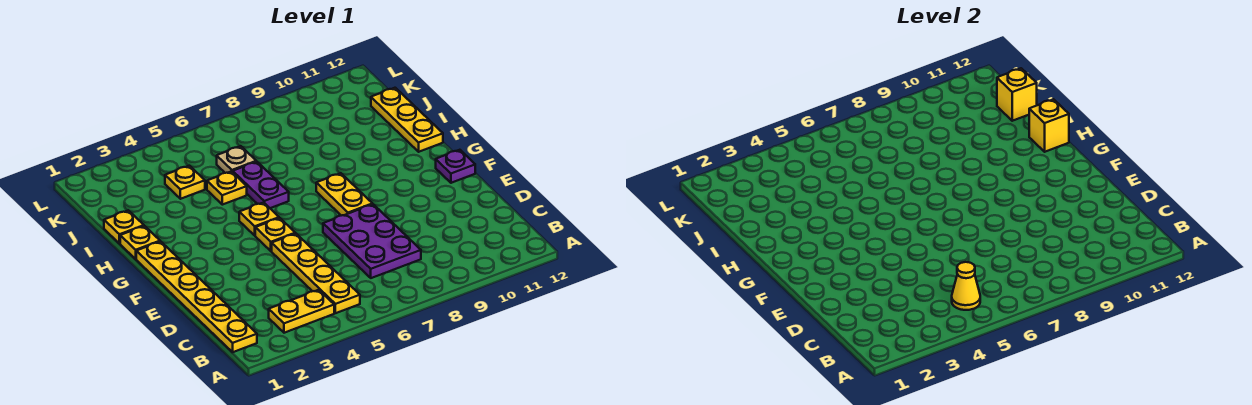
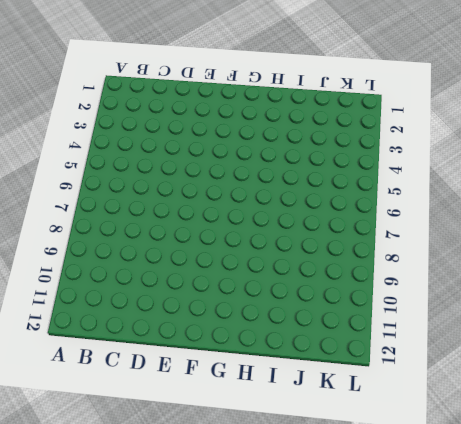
none -> yellow 1x6 plate [136,242,257,352]
none -> yellow 1x2 plate [269,290,334,333]
none -> yellow 1x4 plate [272,234,360,313]

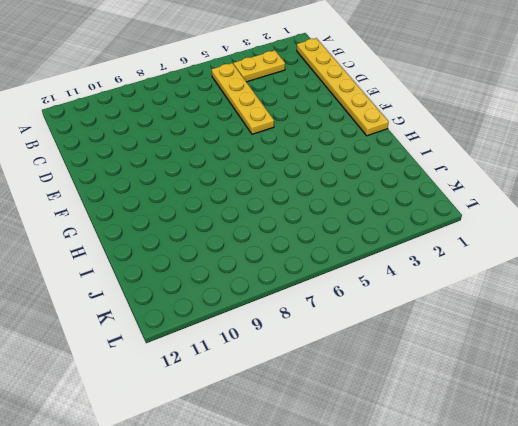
none -> purple 2x3 plate [323,204,421,278]
none -> yellow 1x1 plate [255,218,295,251]
none -> yellow 1x2 plate [316,173,372,216]

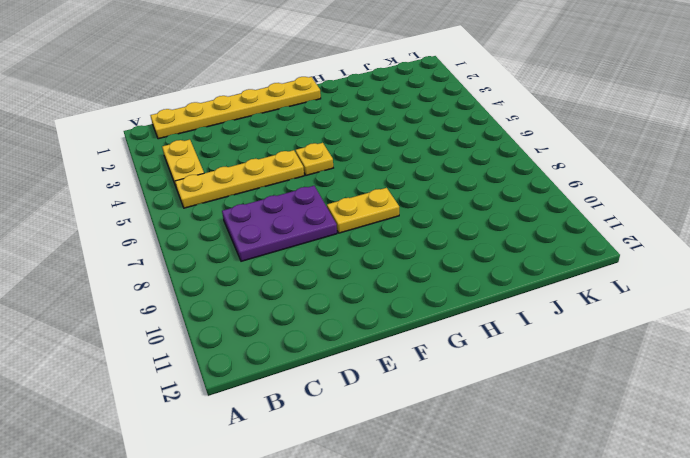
none -> purple 1x1 plate [436,150,475,183]
none -> yellow 1x1 plate [239,202,279,235]
none -> yellow 1x1 plate [120,226,160,259]

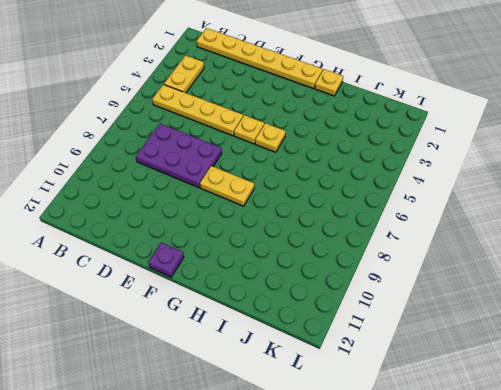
none -> purple 1x2 plate [233,162,289,208]
none -> yellow 1x3 plate [371,88,443,152]
none -> yellow 1x1 plate [104,210,144,244]

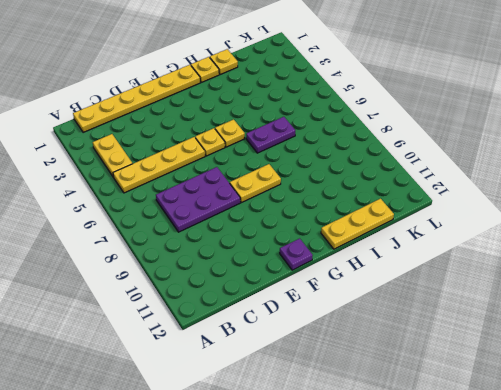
none -> yellow 1x1 plate [207,171,247,205]
none -> yellow 1x1 plate [165,166,205,199]
none -> tan 1x1 plate [217,146,256,173]

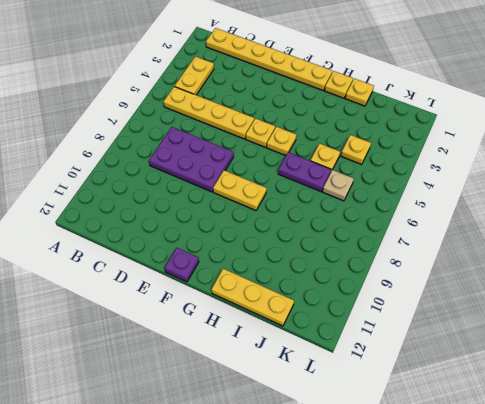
none -> yellow 1x1 cone [952,262,980,310]
none -> yellow 1x1 brick [1029,99,1069,152]
none -> yellow 1x1 brick [997,68,1037,121]

